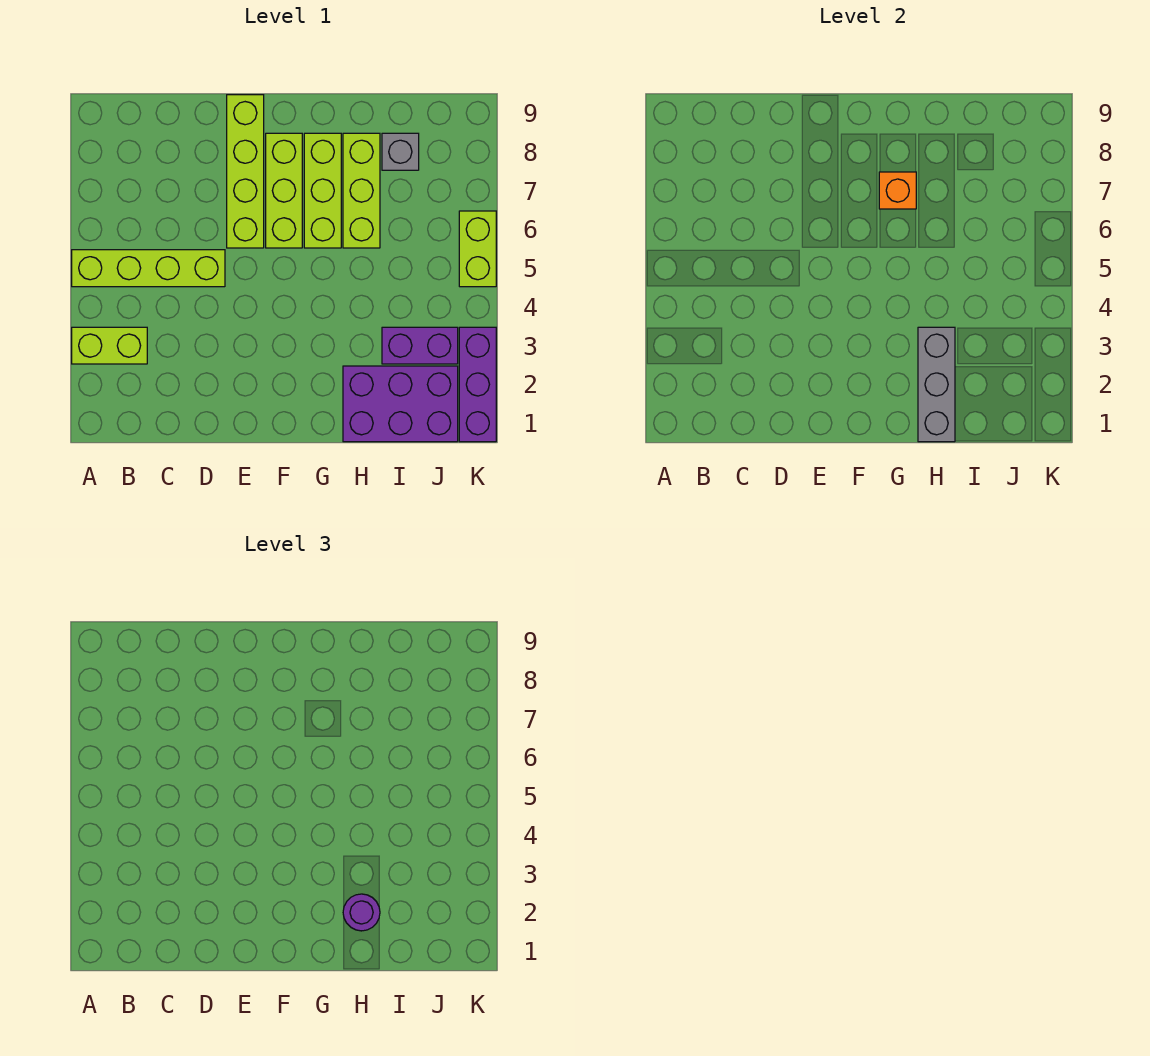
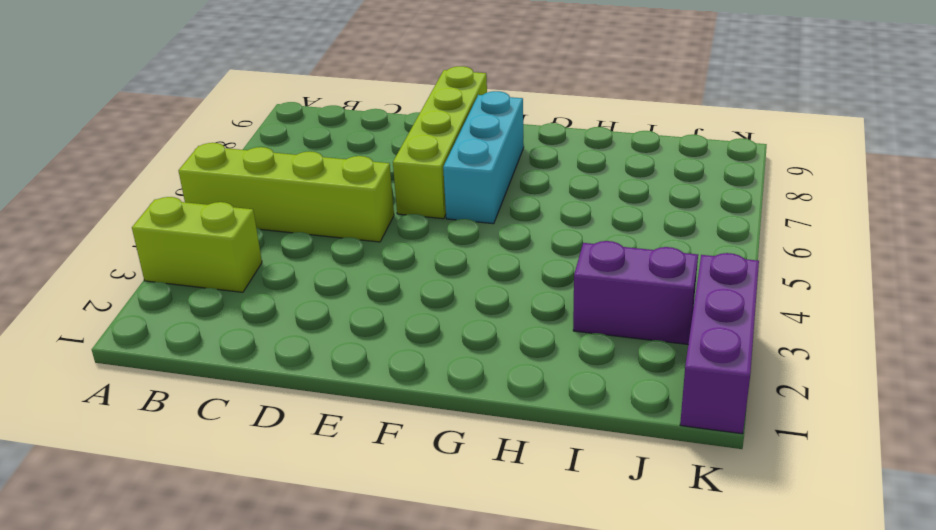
cyan 1x3 brick [443,91,524,224] -> lime 1x3 brick [266,133,302,248]
none -> lime 1x3 brick [304,133,341,248]
none -> purple 2x3 brick [343,366,458,442]
none -> lime 1x3 brick [343,133,380,248]

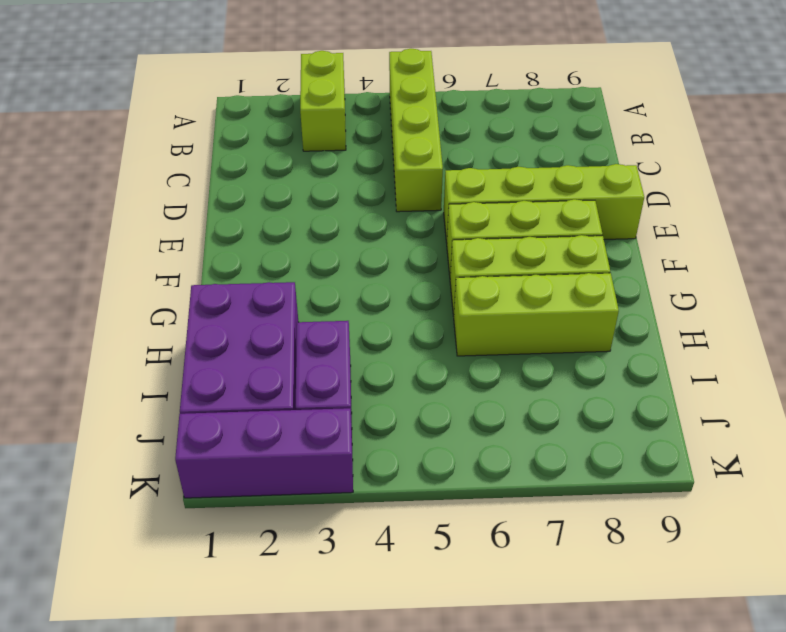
none -> grey 1x1 brick [382,133,419,170]
none -> lime 1x2 brick [459,211,496,287]
none -> orange 1x1 brick [879,172,916,209]

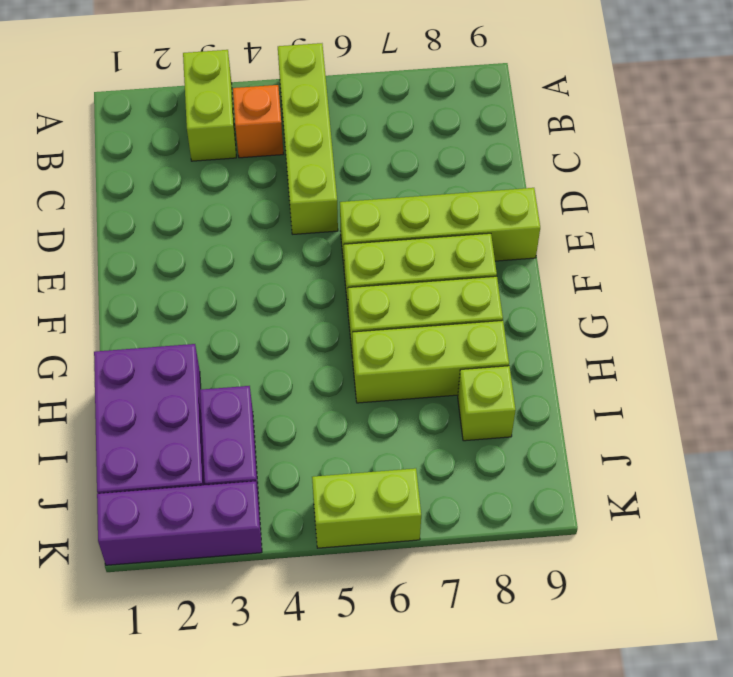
orange 1x1 brick [233,85,283,158] -> orange 1x1 brick moved to [879,172,916,209]
lime 1x1 brick [458,366,516,441] -> grey 1x1 brick [382,133,419,170]
none -> grey 1x3 brick [918,327,955,442]
none -> purple 1x1 round brick [343,894,380,931]

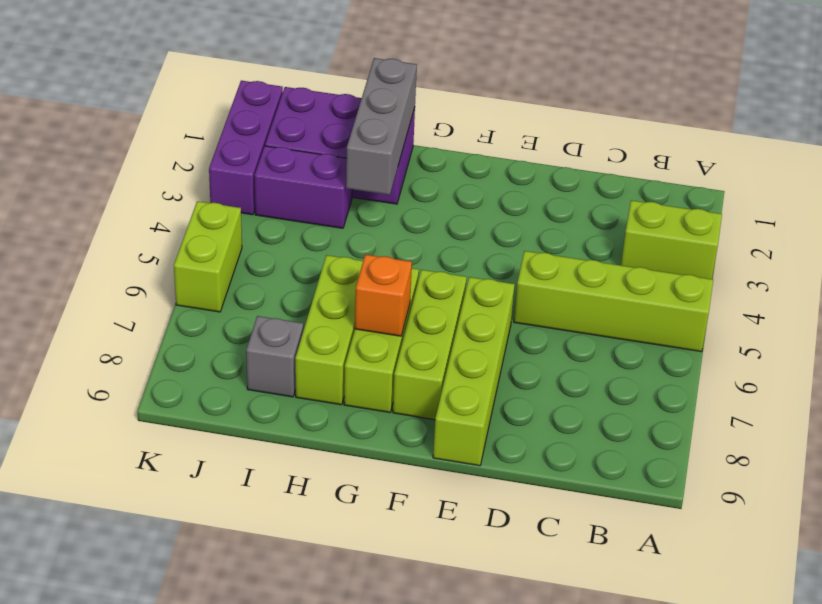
none -> purple 1x1 round brick [343,894,380,931]

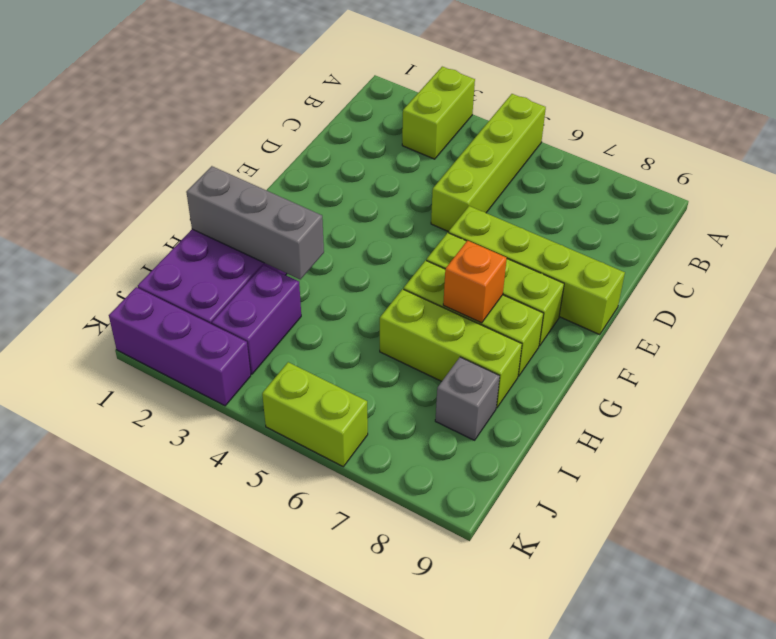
none -> purple 1x1 round brick [343,894,380,931]

